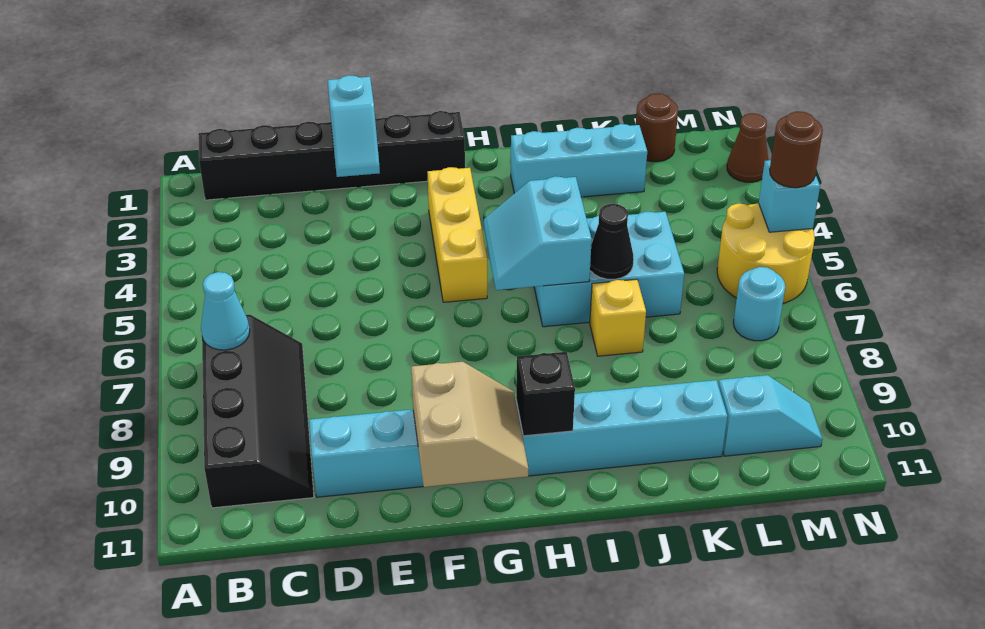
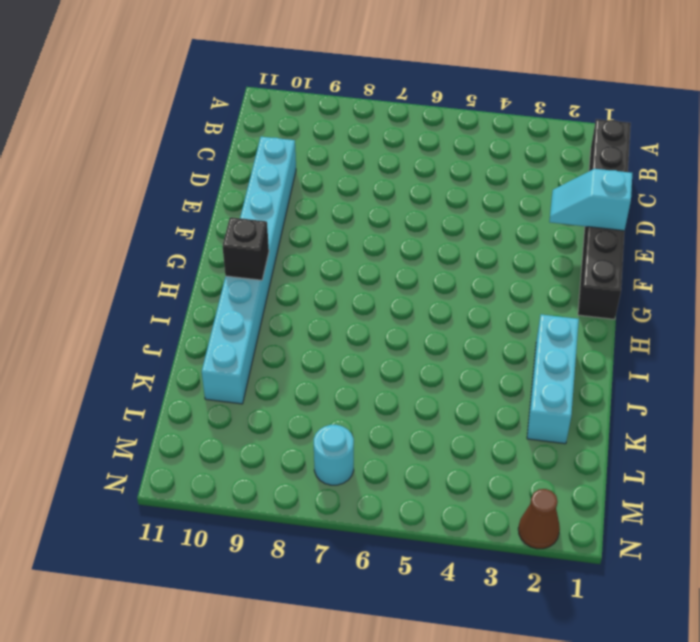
none -> black 2x4 slope [202,315,314,508]
none -> yellow 1x3 brick [427,167,487,302]
none -> cyan 2x3 brick [534,212,684,327]

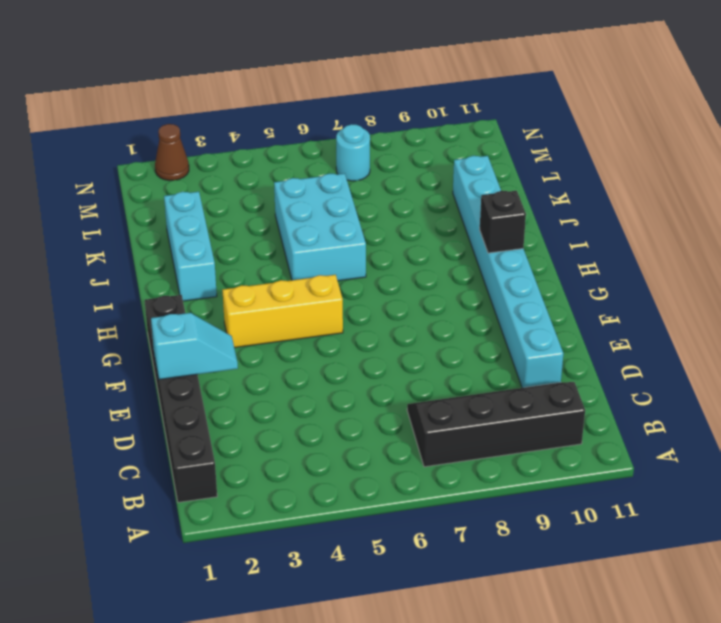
none -> yellow 1x1 brick [590,279,646,356]
none -> brown 1x1 round brick [636,94,678,162]
none -> cyan 1x2 slope [718,375,823,456]

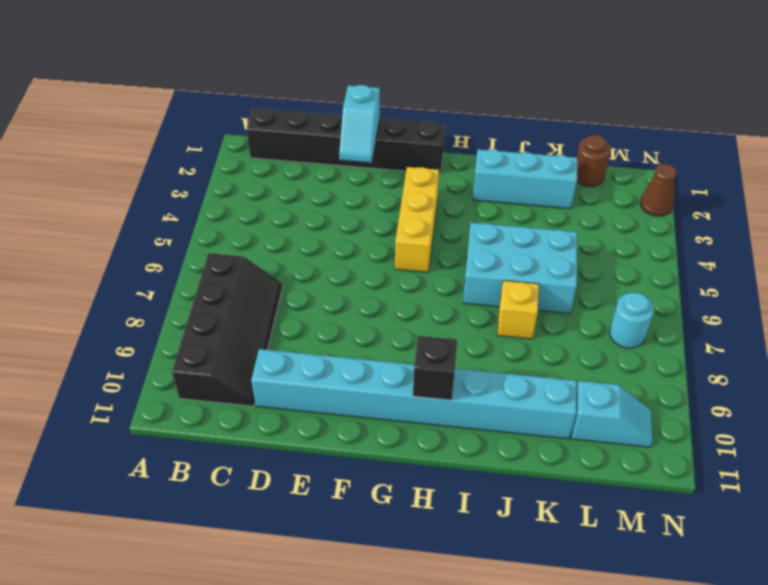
none -> yellow 2x2 round brick [717,204,815,303]
none -> cyan 1x1 cone [201,272,250,350]
none -> tan 2x2 slope [411,362,528,487]

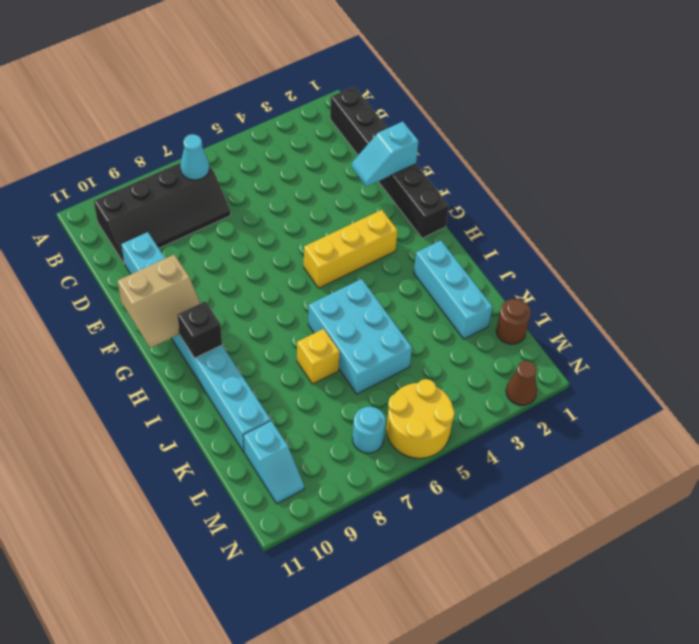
none -> cyan 2x2 slope [484,176,592,290]
none -> black 1x1 cone [590,204,634,279]
none -> cyan 1x1 brick [759,160,820,232]

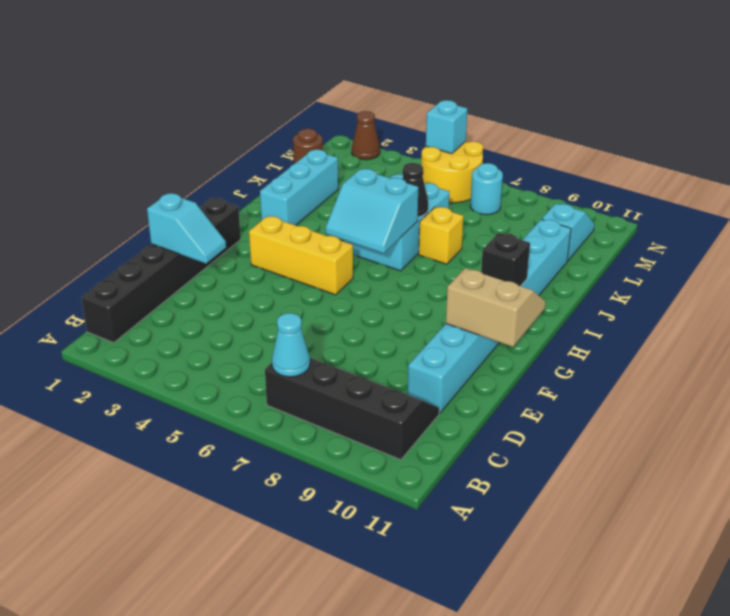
none -> brown 1x1 round brick [770,111,823,188]

